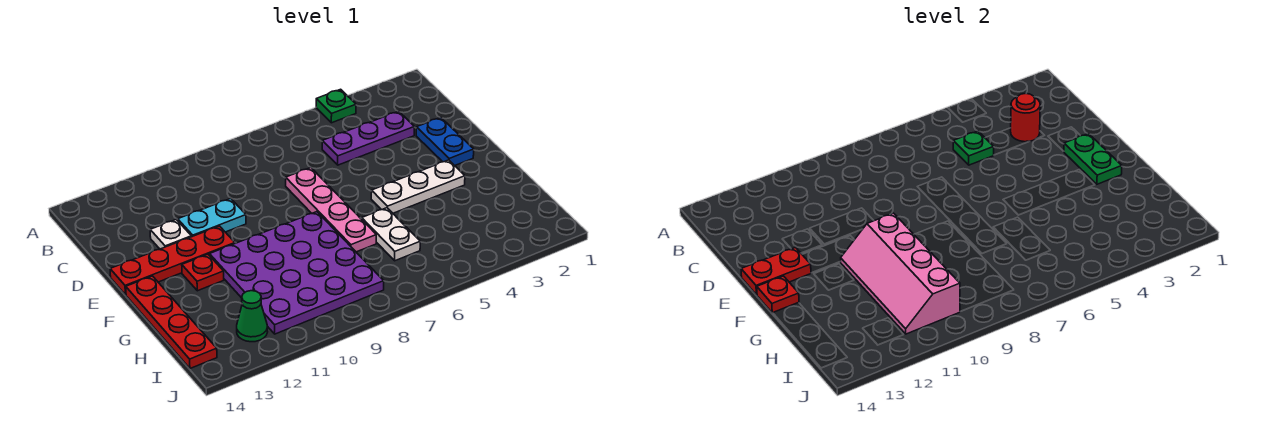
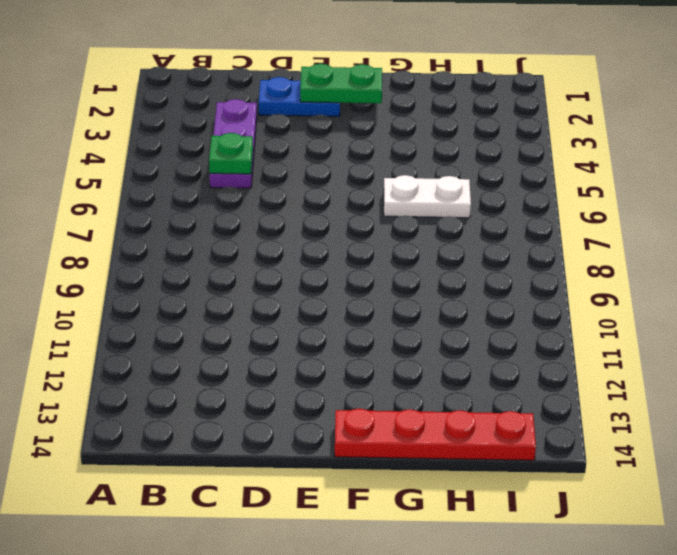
none -> green 1x1 plate [316,89,356,123]
none -> pink 1x4 plate [286,168,376,252]
none -> cyan 1x2 plate [178,198,246,237]

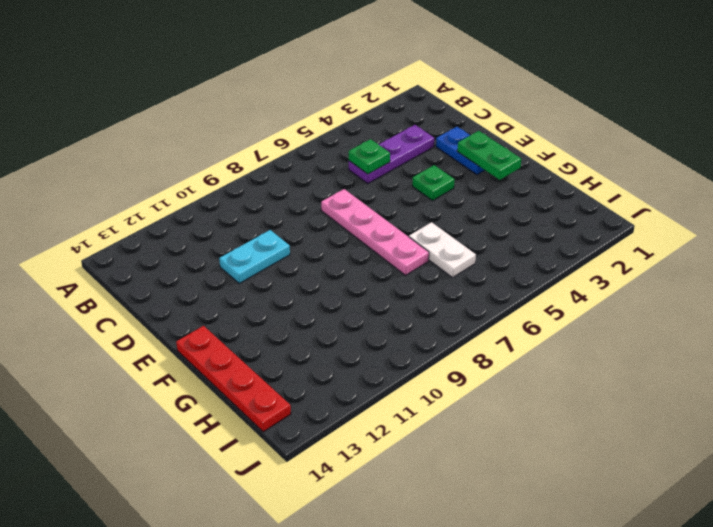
green 1x1 plate [412,165,455,201] -> green 1x1 plate moved to [316,89,356,123]
none -> white 1x1 plate [150,220,191,249]
none -> red 1x4 plate [110,226,235,295]
none -> white 1x3 plate [371,160,465,213]

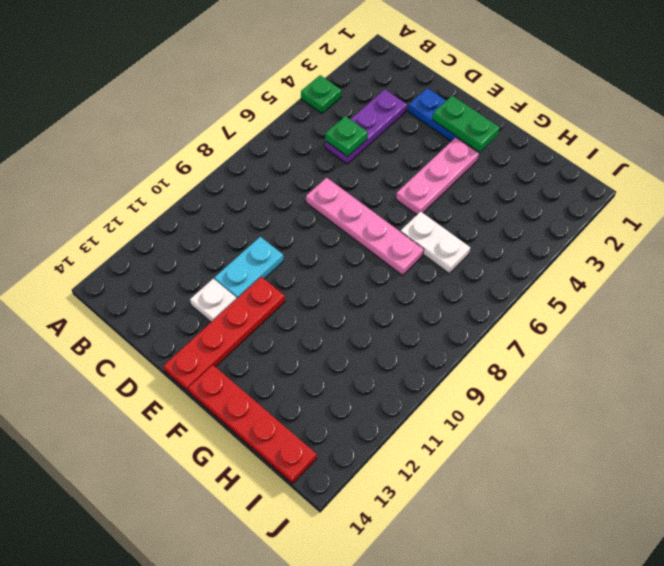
pink 1x3 plate [396,138,479,215] -> white 1x3 plate [371,160,465,213]
none -> purple 4x4 plate [210,212,384,334]
none -> red 1x1 plate [182,254,224,291]
none -> green 1x1 cone [237,291,267,342]

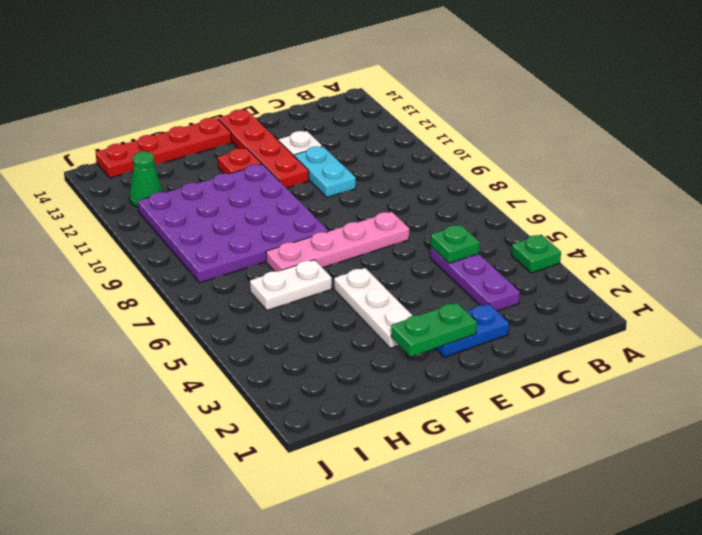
none -> red 1x1 round brick [1011,93,1040,142]
none -> red 1x2 plate [741,248,811,295]
none -> pink 2x4 slope [840,213,960,334]

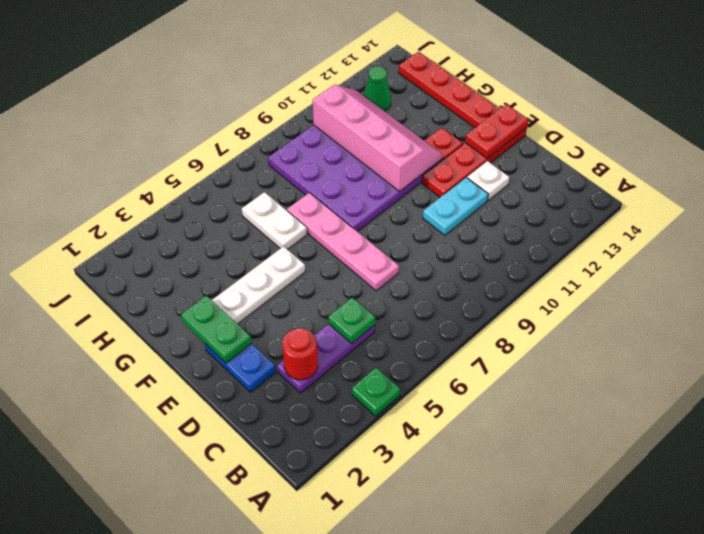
none -> red 1x1 plate [757,276,799,313]

